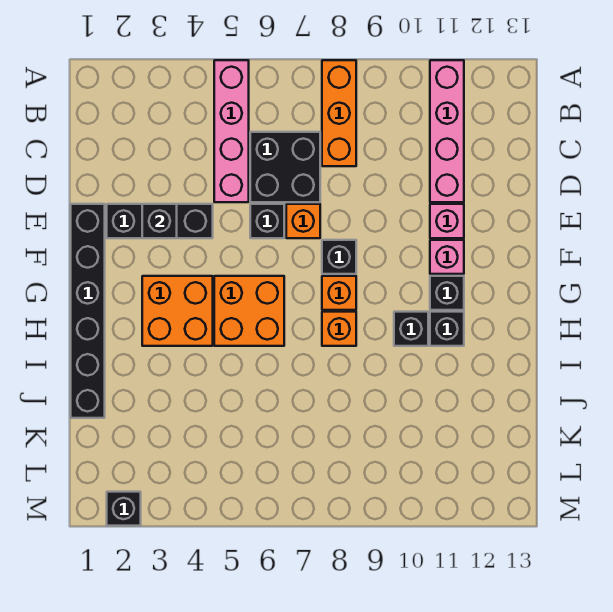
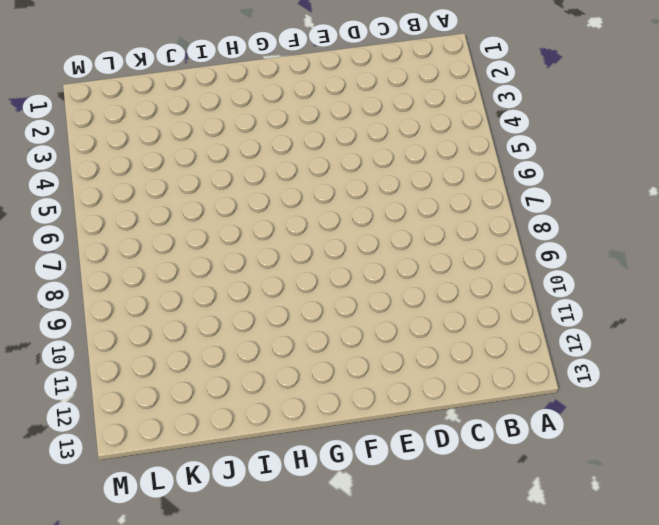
none -> pink 1x4 brick [214,60,249,202]
none -> orange 1x3 brick [322,60,356,166]
none -> pink 1x4 brick [430,60,464,202]

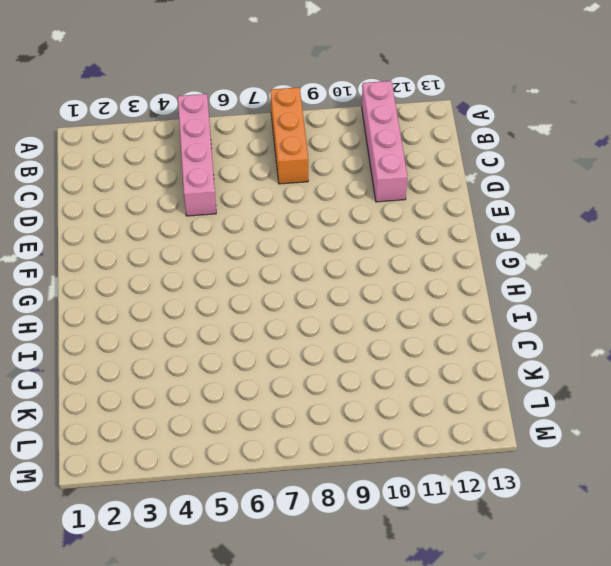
none -> black 2x2 brick [250,132,320,202]
none -> black 1x6 brick [71,204,105,418]
none -> black 1x3 brick [107,204,213,238]

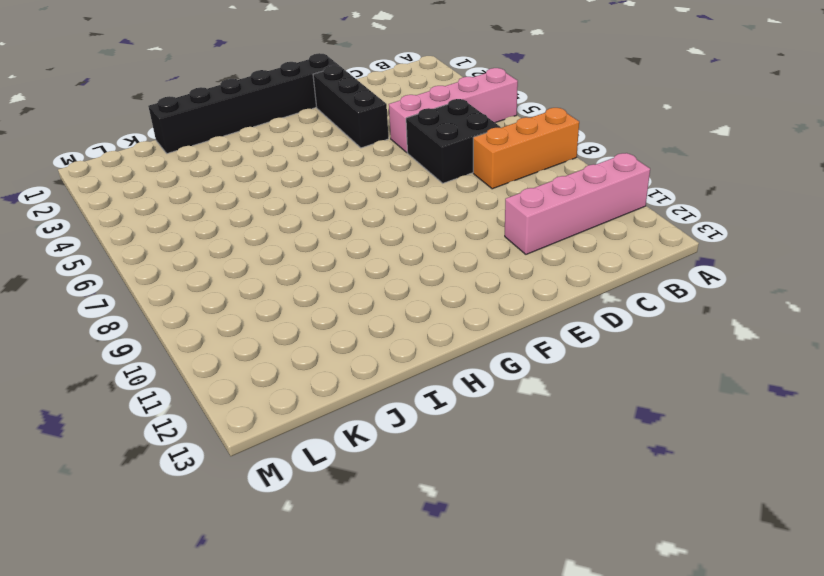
none -> black 1x1 brick [250,204,284,238]
none -> orange 1x1 brick [286,204,320,238]
none -> pink 1x1 brick [430,204,464,238]

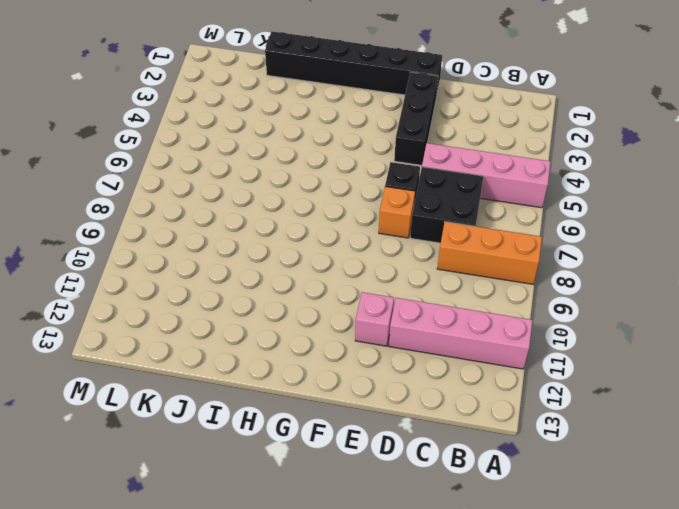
none -> black 1x1 brick [322,240,356,274]
none -> pink 1x1 brick [430,240,464,274]
none -> orange 2x2 brick [142,276,213,346]

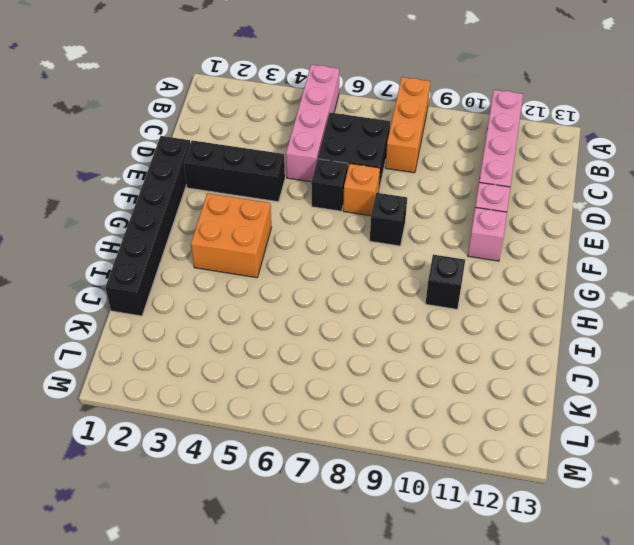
none -> orange 2x2 brick [214,276,284,346]
none -> orange 1x1 brick [322,276,356,310]
none -> black 1x1 brick [430,276,464,310]

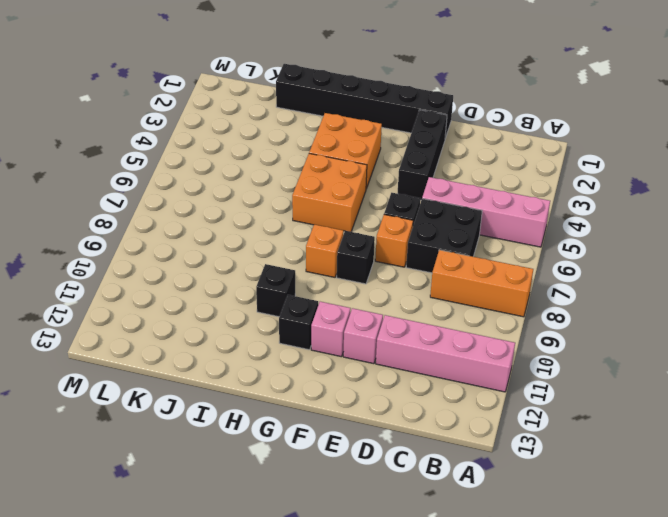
none -> orange 1x1 brick [322,312,356,346]
none -> black 1x1 brick [430,312,464,346]
none -> black 1x1 brick [107,492,141,526]

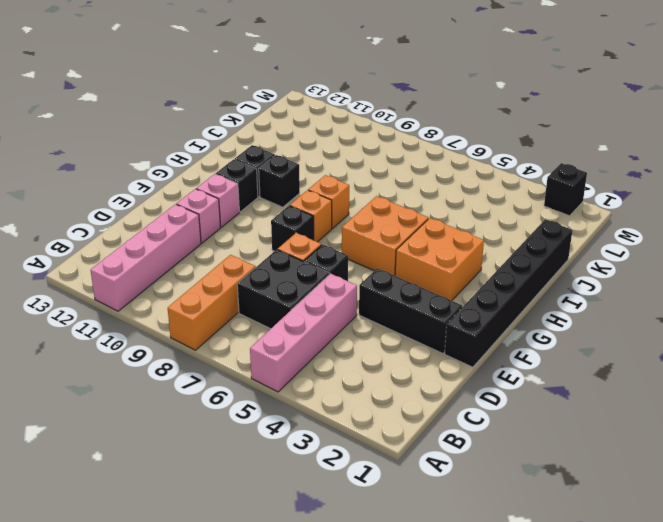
none -> black 1x1 brick [142,204,177,238]

